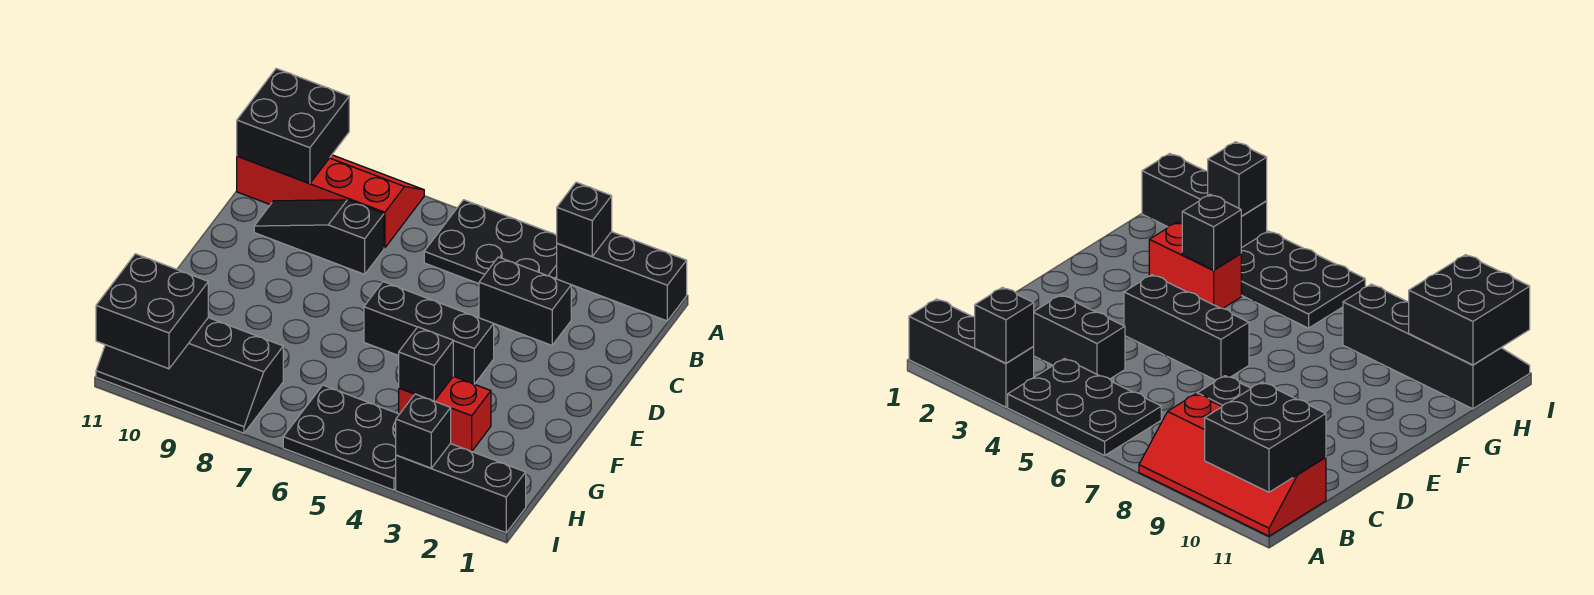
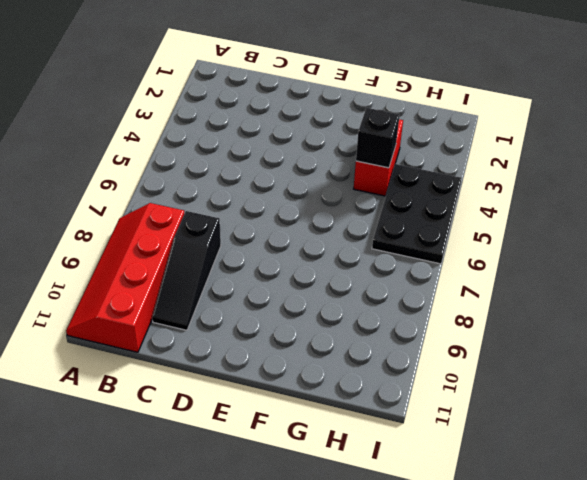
none -> black 1x3 brick [557,232,687,321]
none -> black 2x3 plate [424,200,557,284]
none -> black 1x2 brick [479,257,571,345]

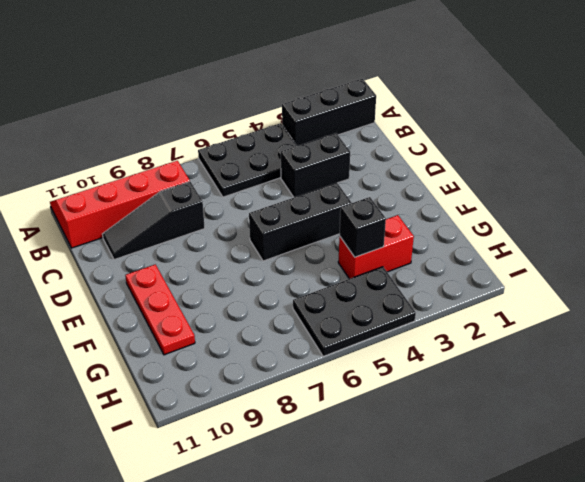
red 1x3 plate [125,264,195,355] -> none
none -> black 2x4 slope [96,318,283,433]
none -> black 1x3 brick [396,444,526,533]
none -> black 1x1 brick [557,182,612,256]

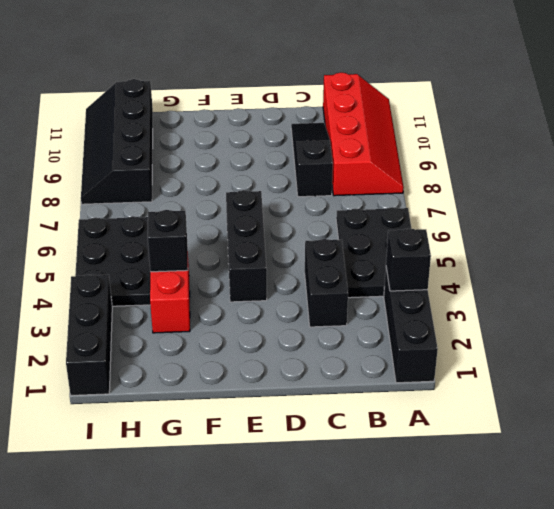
none -> black 2x2 brick [237,69,349,184]
none -> black 2x2 brick [96,254,208,369]
none -> black 1x1 brick [396,394,451,468]

